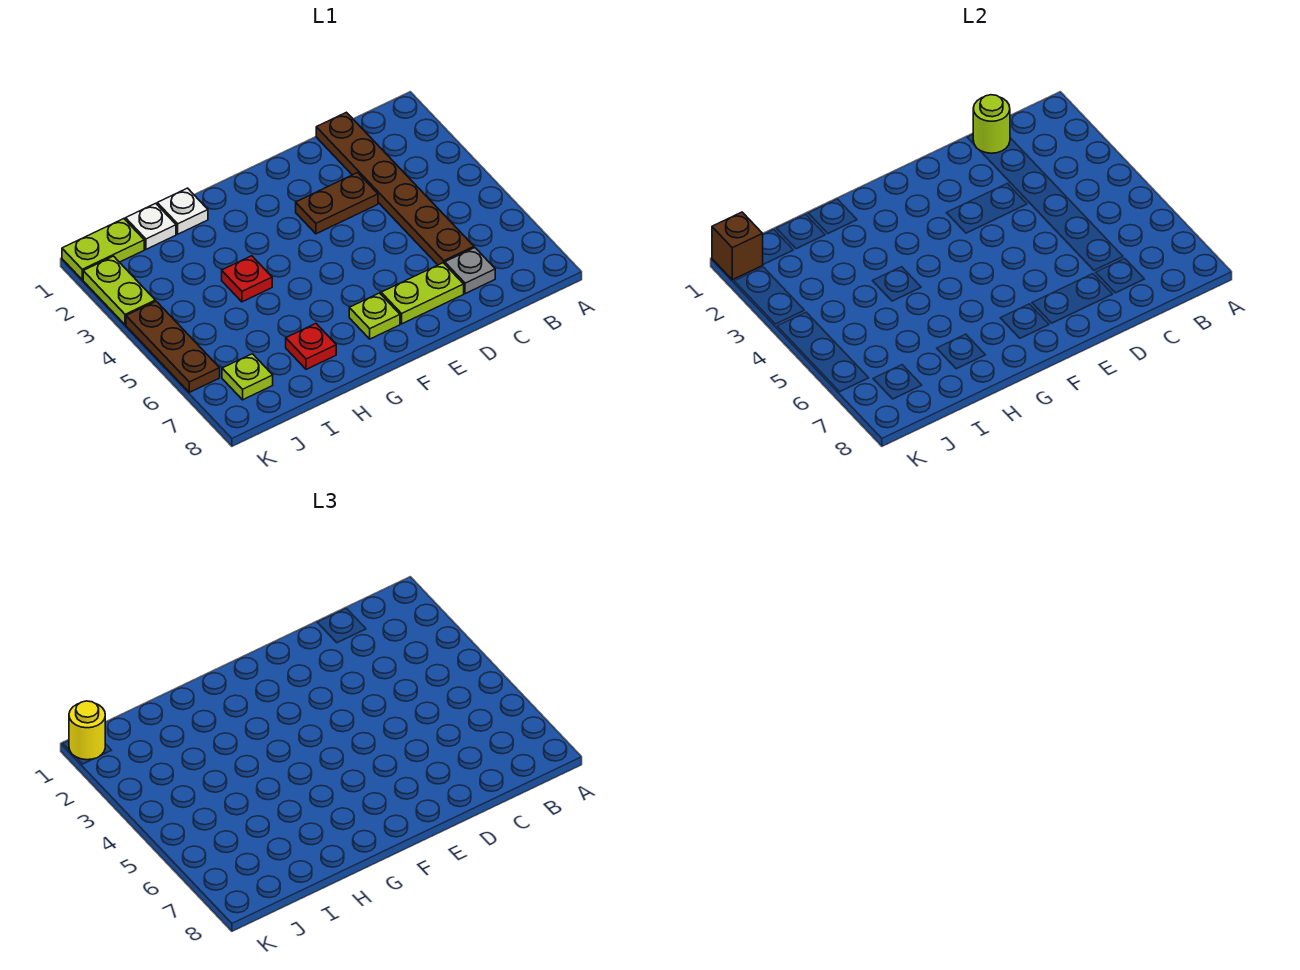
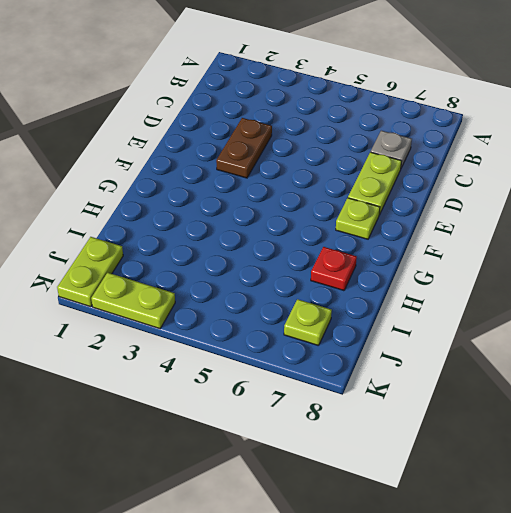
none -> brown 1x6 plate [316,112,474,265]
none -> white 1x1 plate [157,188,208,234]
none -> red 1x1 plate [222,256,272,302]

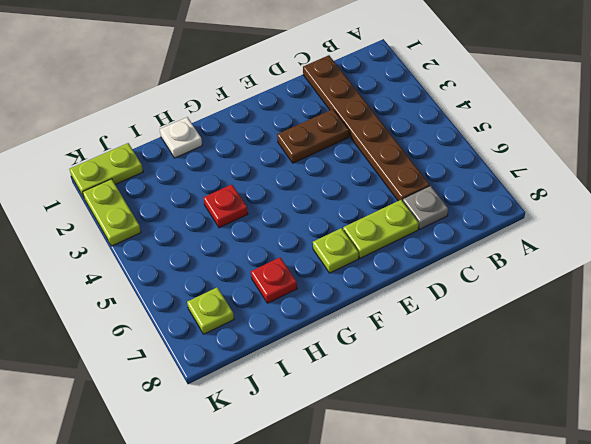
none -> white 1x1 plate [125,203,176,249]
none -> brown 1x3 plate [126,301,220,392]
none -> lime 1x1 round brick [973,95,1010,153]

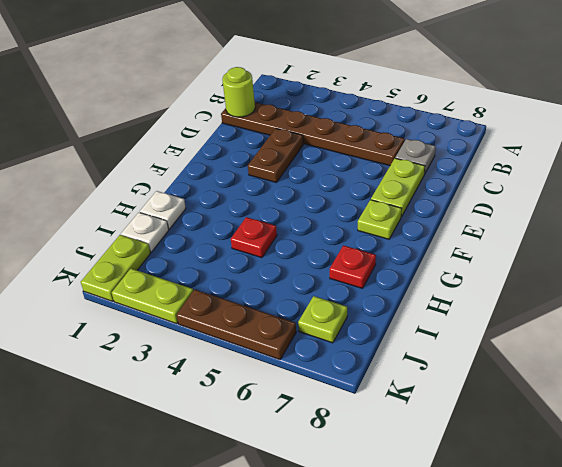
none -> brown 1x1 brick [712,212,763,280]
none -> yellow 1x1 round brick [69,701,105,760]

